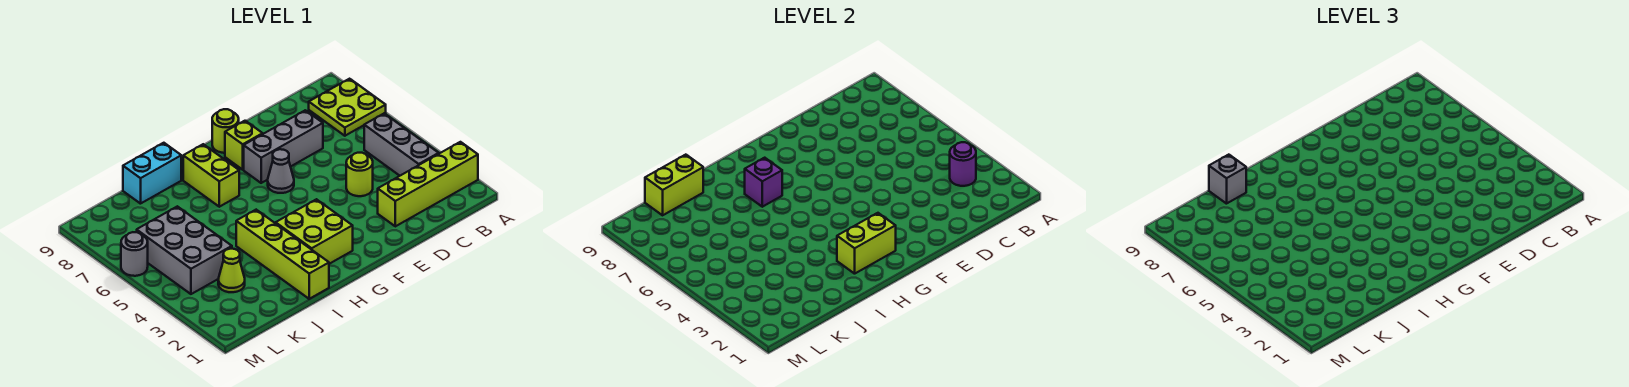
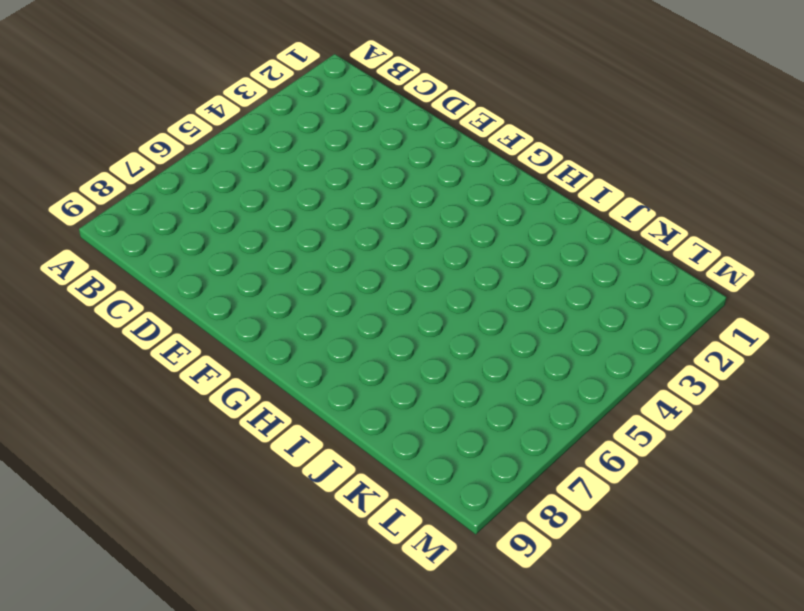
none -> lime 1x4 brick [378,142,478,226]
none -> lime 2x2 plate [309,79,386,136]
none -> grey 1x3 brick [364,114,439,176]

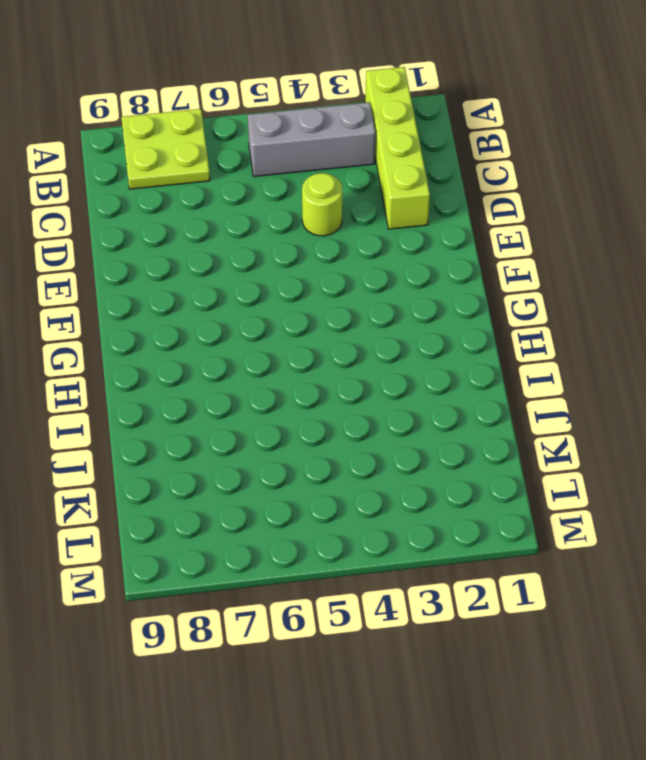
none -> grey 1x3 brick [244,110,323,183]
none -> grey 1x1 cone [268,149,294,193]
none -> lime 1x1 brick [225,121,263,170]

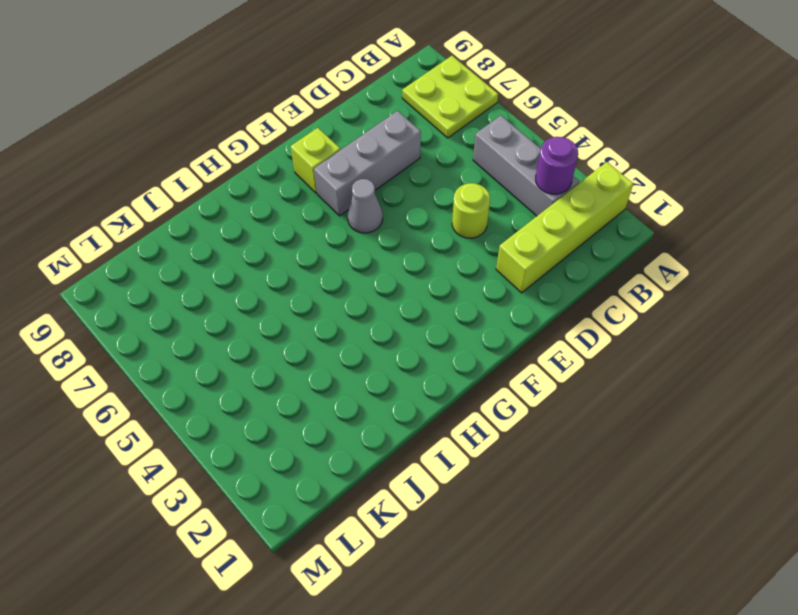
none -> lime 1x1 round brick [212,109,239,153]
none -> lime 2x2 brick [276,199,353,264]
none -> lime 1x2 brick [183,144,239,207]

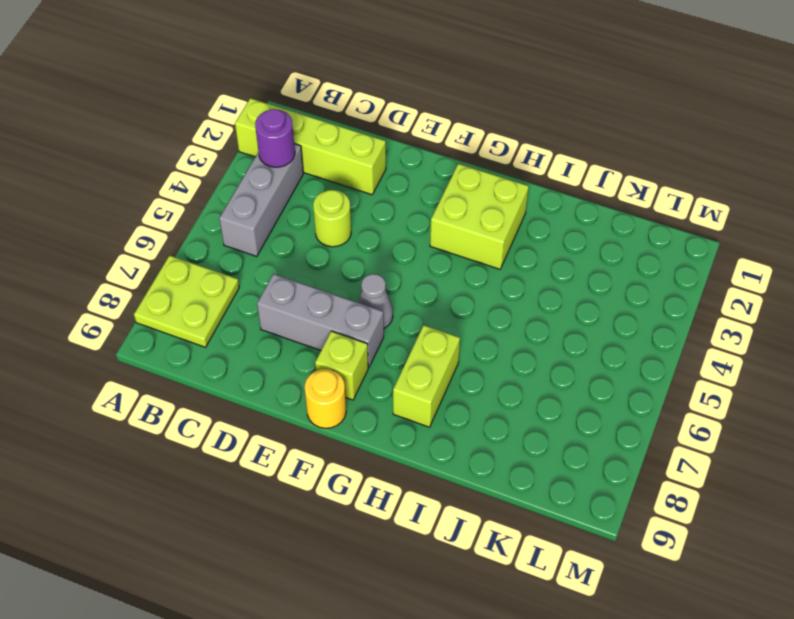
yellow 1x1 round brick [305,369,346,428] -> lime 1x1 round brick [212,109,239,153]
none -> lime 1x4 brick [236,210,329,299]
none -> cyan 1x2 brick [123,143,181,204]
none -> lime 1x1 cone [218,249,245,292]

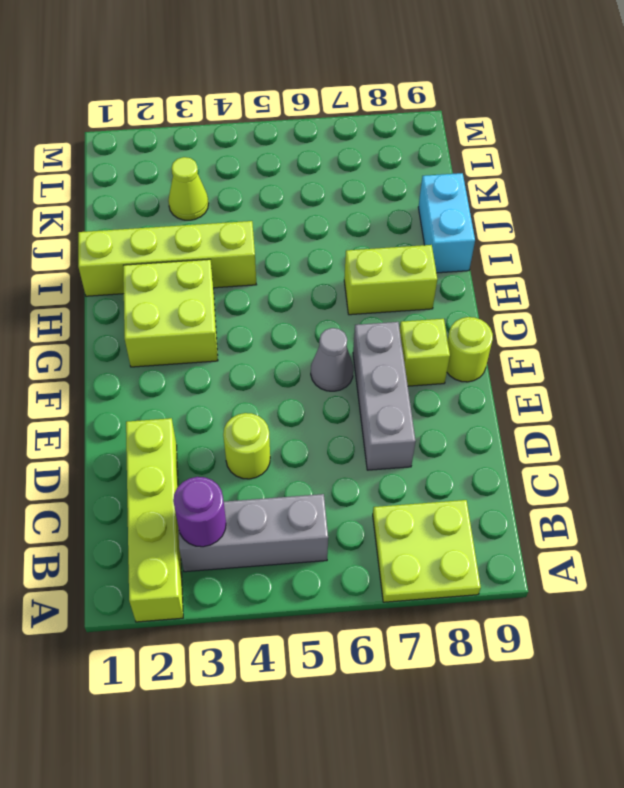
none -> grey 2x3 brick [137,206,232,294]
none -> grey 1x1 round brick [121,232,148,276]
none -> lime 1x2 brick [837,213,896,274]

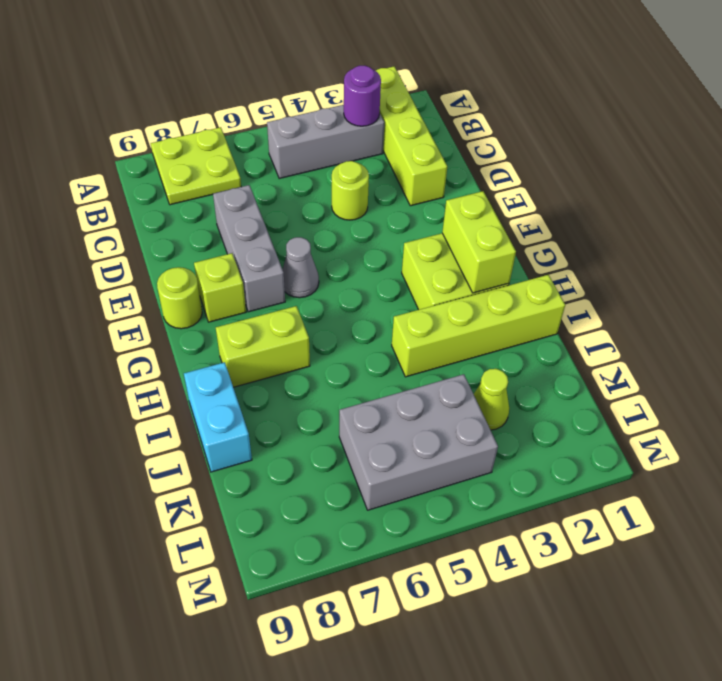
none -> grey 1x1 round brick [121,232,148,276]
none -> purple 1x1 brick [745,158,782,207]
none -> lime 1x2 brick [645,155,703,215]

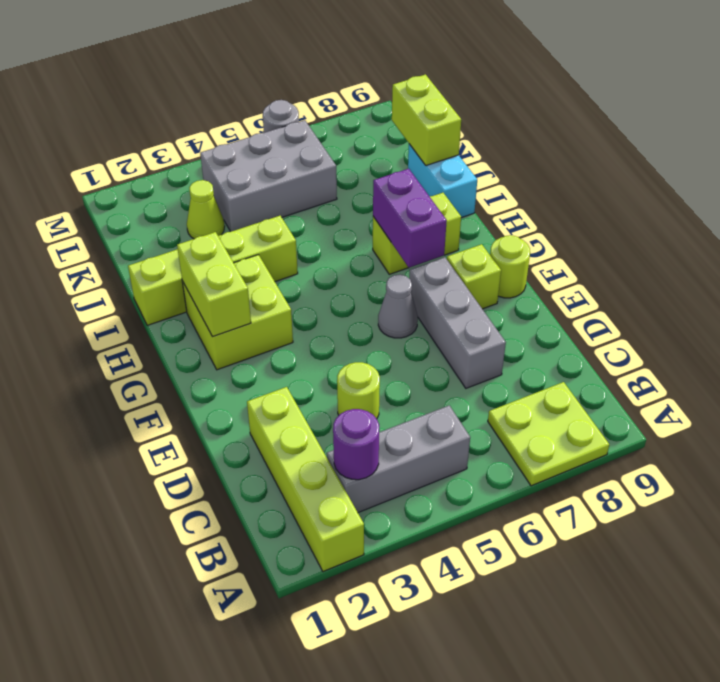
purple 1x2 brick [373,169,447,268] -> purple 1x1 brick [745,158,782,207]
none -> grey 1x1 brick [1209,155,1246,204]

